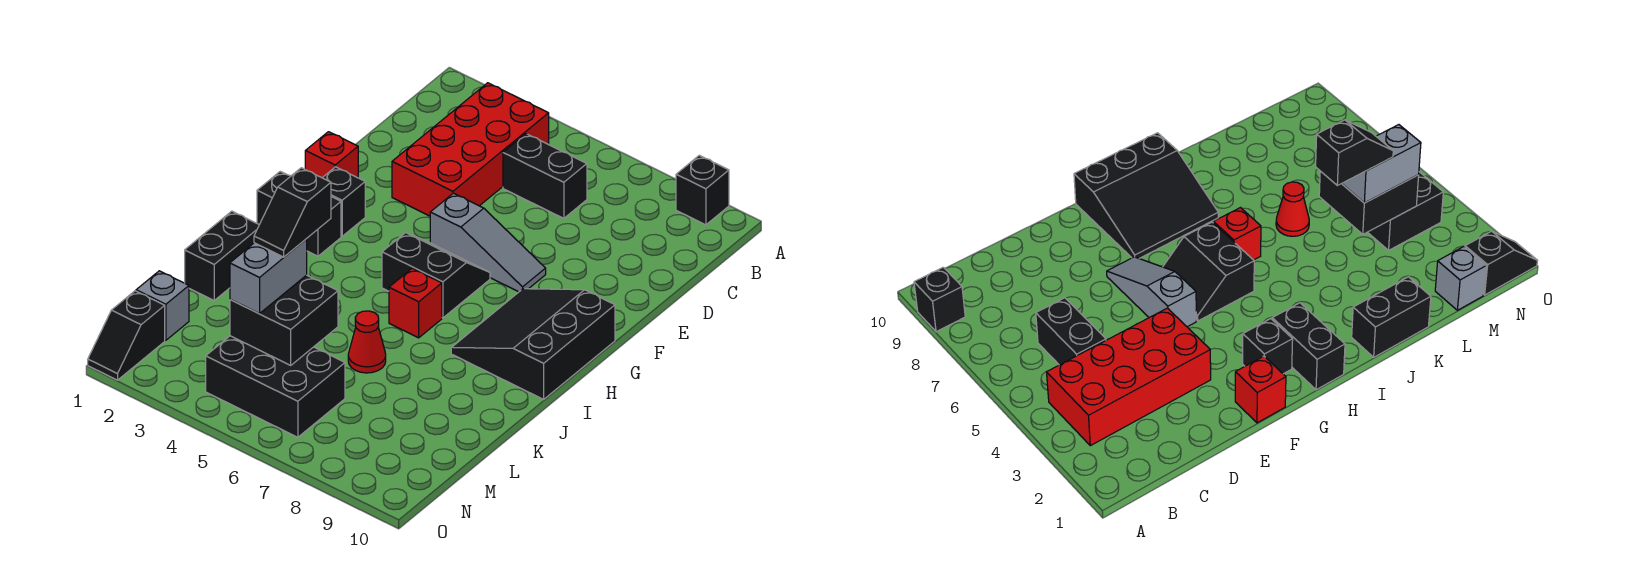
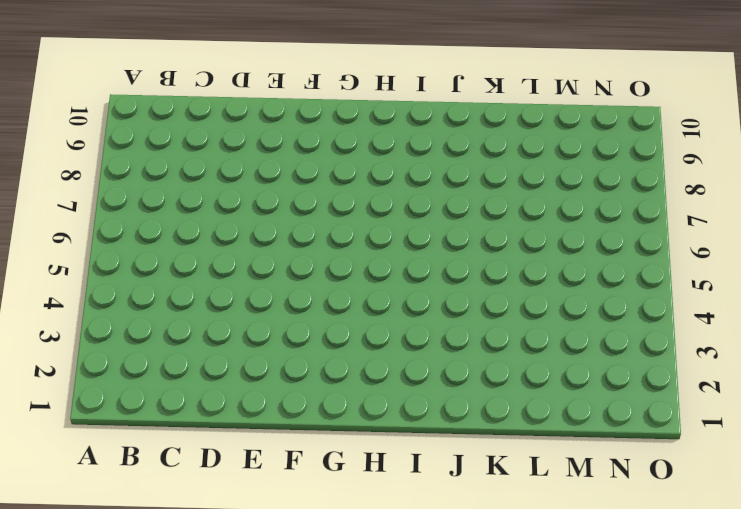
none -> black 1x1 brick [676,155,729,225]
none -> red 2x4 brick [392,83,549,216]
none -> black 1x2 brick [503,134,587,218]

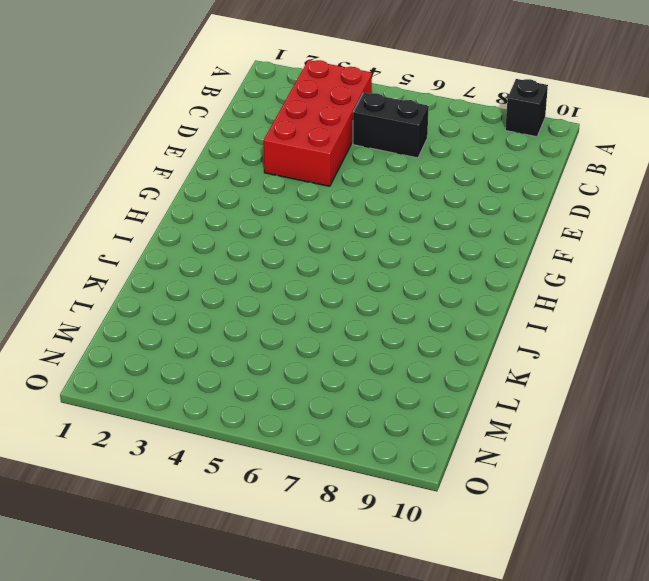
none -> red 1x1 brick [305,132,358,178]
none -> grey 1x3 slope [430,193,546,292]
none -> black 1x1 brick [323,167,365,236]

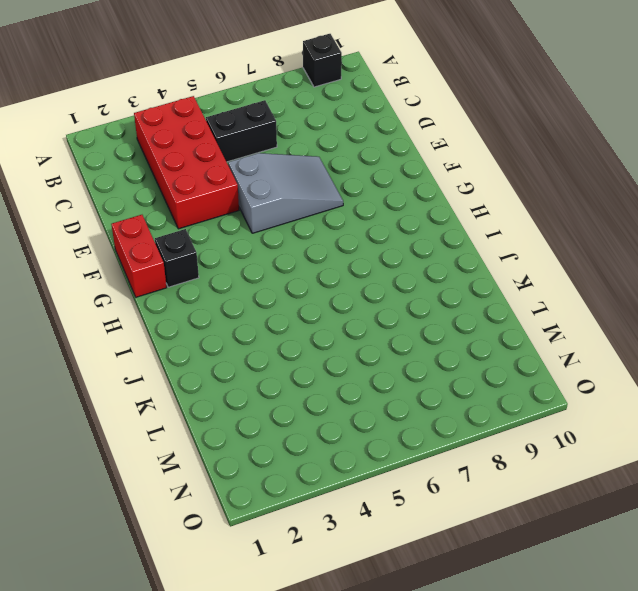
grey 2x3 slope [228,153,343,233] -> grey 1x3 slope [430,193,546,292]
red 1x2 brick [111,215,167,297] -> red 1x1 brick [305,132,358,178]
none -> black 2x2 slope [382,233,490,318]
none -> black 3x3 slope [451,289,615,399]
none -> black 1x2 brick [257,172,341,256]

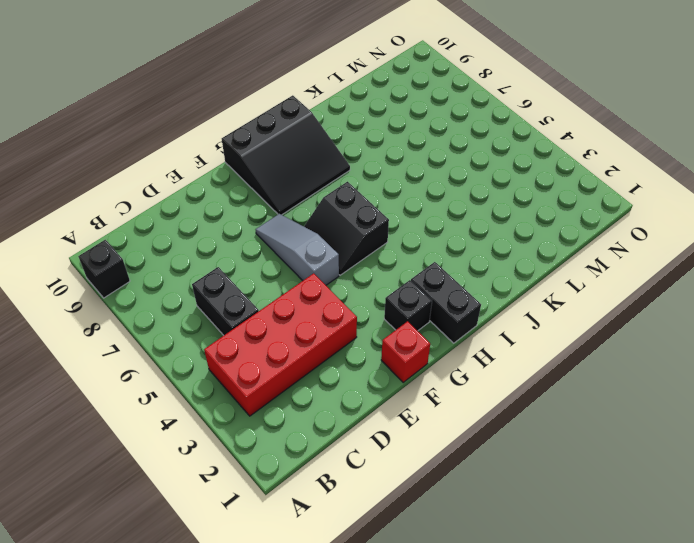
none -> red 1x1 brick [389,268,442,338]
none -> black 1x2 brick [185,211,259,300]
none -> red 1x1 cone [348,311,386,373]

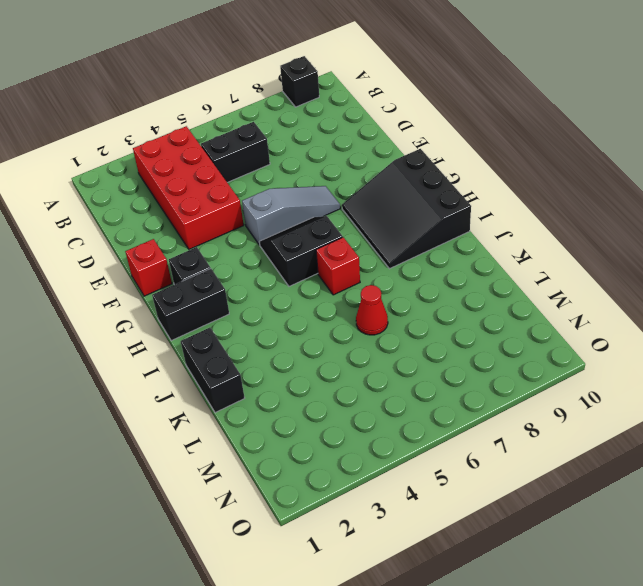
none -> grey 1x1 brick [136,271,189,340]
none -> black 2x3 brick [206,336,345,437]
none -> black 1x2 slope [88,291,165,380]

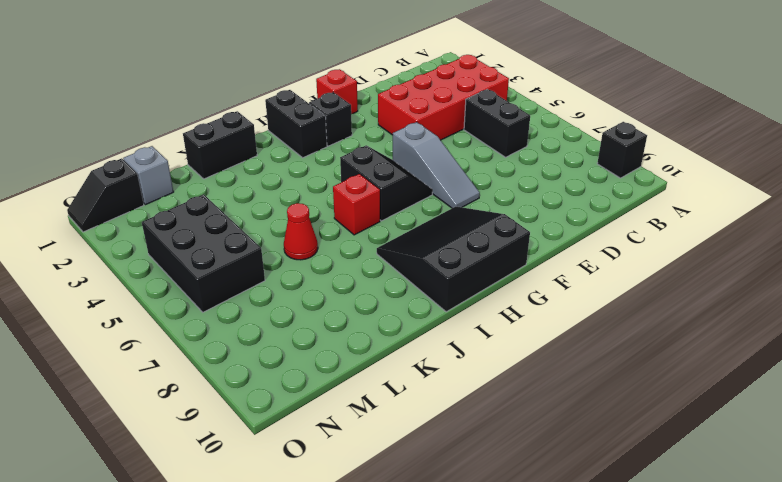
none -> black 2x2 brick [230,275,338,365]
none -> grey 1x2 brick [230,239,307,314]
none -> black 1x2 slope [254,168,331,257]

